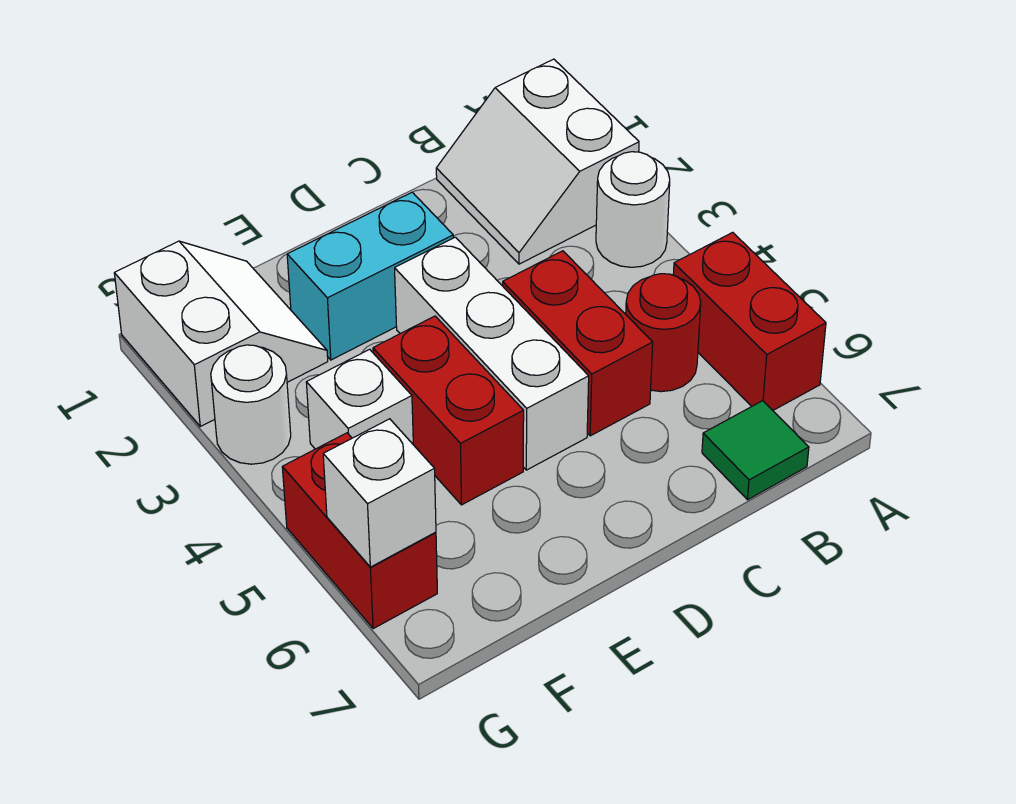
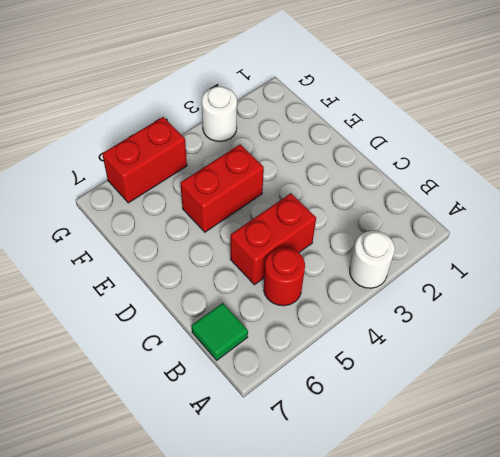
none -> white 2x2 slope [436,59,639,264]
none -> red 1x2 brick [673,232,826,410]
none -> cyan 1x2 brick [287,192,453,360]

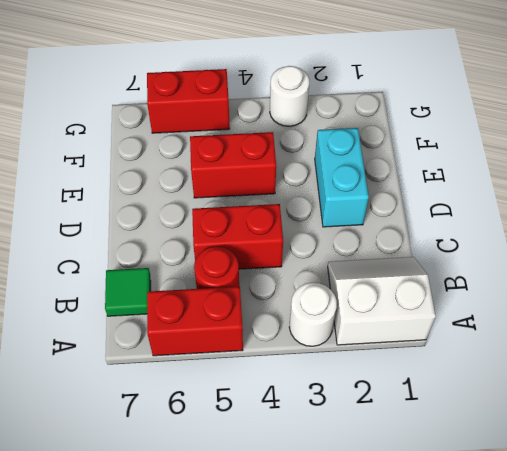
none -> white 1x3 brick [395,237,589,470]
none -> white 2x2 slope [114,241,328,426]
none -> white 1x1 brick [306,349,413,449]

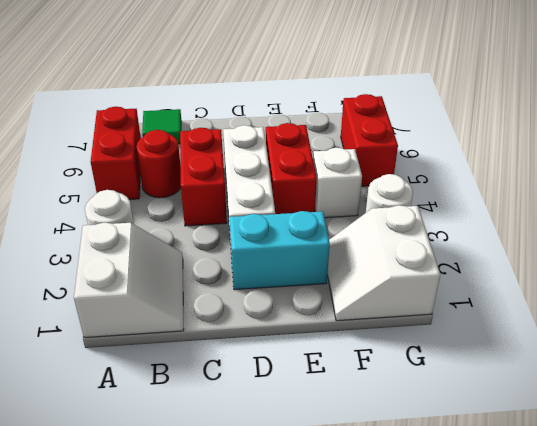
none -> white 1x1 brick [323,419,436,567]

